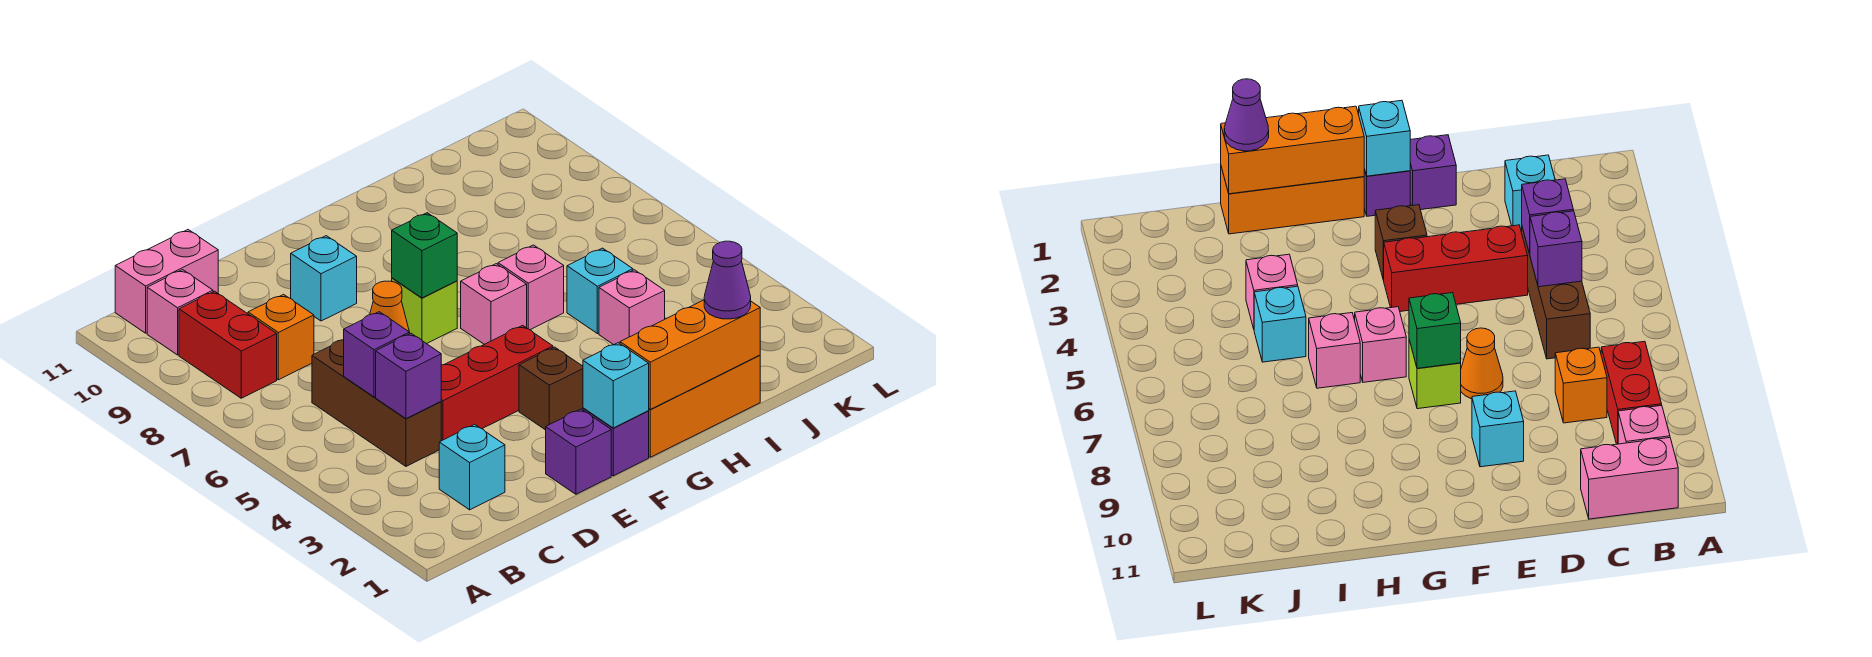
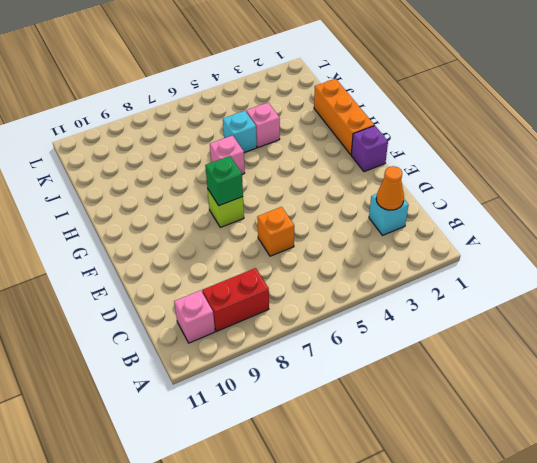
orange 1x1 cone [376,166,404,210] -> orange 1x1 cone moved to [370,281,410,334]
orange 1x1 brick [257,207,294,256] -> orange 1x1 brick moved to [248,294,314,380]
none -> pink 1x2 brick [115,230,218,333]
none -> brown 1x3 brick [312,340,441,466]
none -> red 1x3 brick [441,325,553,441]

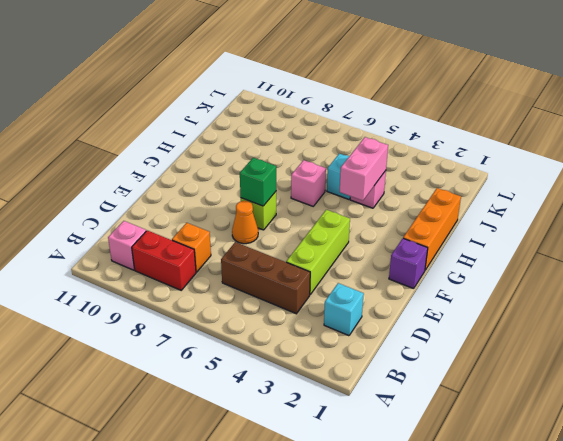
lime 1x3 brick [286,210,350,294] -> red 1x3 brick [441,325,553,441]
pink 1x2 brick [340,137,388,201] -> pink 1x2 brick moved to [115,230,218,333]
none -> purple 1x1 brick [546,409,611,494]
none -> cyan 1x1 brick [291,236,357,321]
none -> brown 1x1 brick [519,347,583,430]

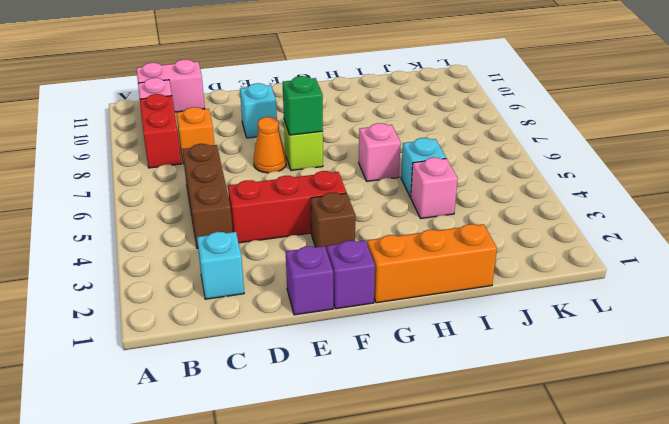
none -> pink 1x1 brick [461,264,527,344]
none -> purple 1x1 brick [376,333,441,419]
none -> purple 1x1 brick [344,312,409,397]

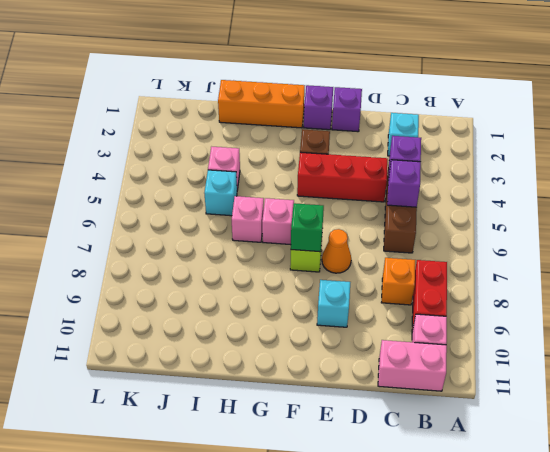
none -> cyan 1x1 brick [583,343,649,428]
none -> orange 1x3 brick [620,300,760,409]
none -> purple 1x1 cone [704,241,751,319]

